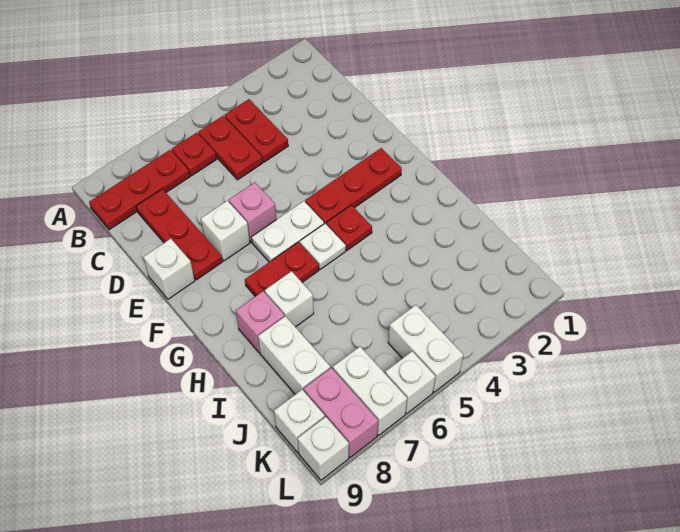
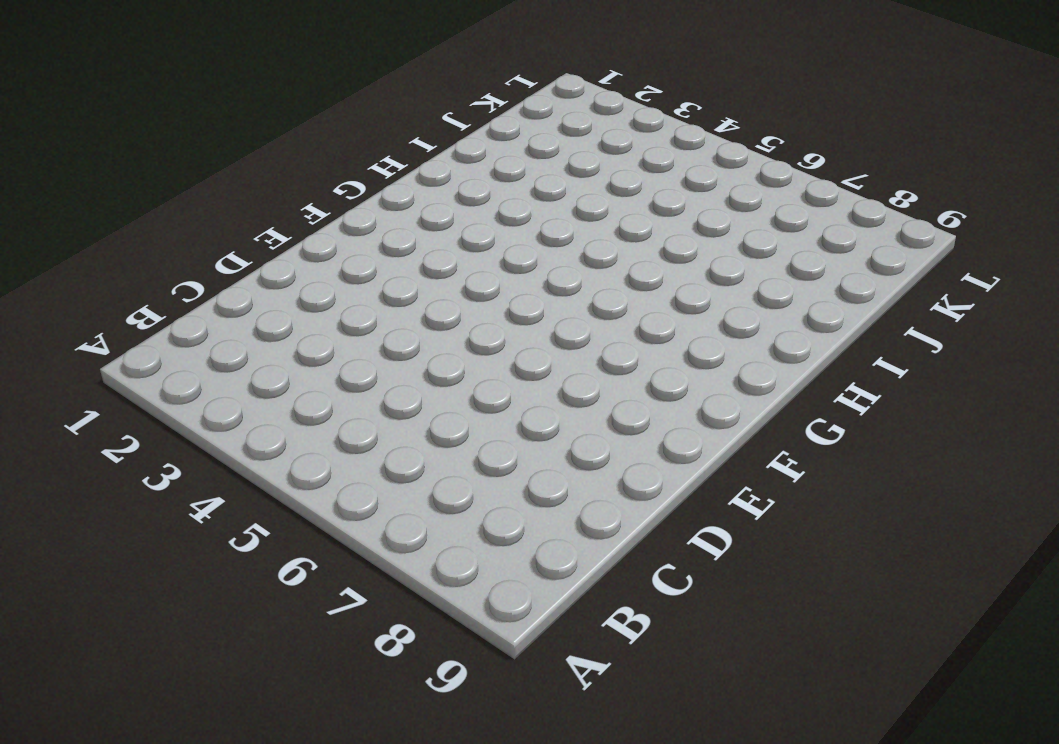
none -> red 1x2 plate [225,99,288,162]
none -> red 1x2 plate [198,116,262,180]
none -> red 1x1 plate [172,133,217,176]

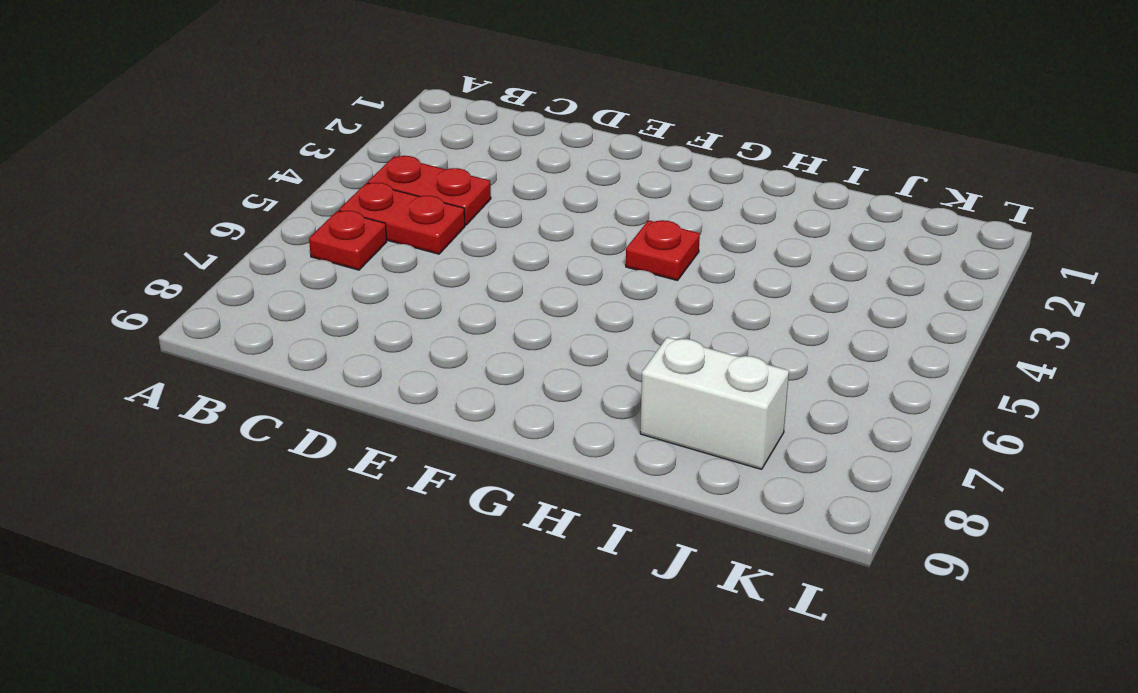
none -> red 1x3 plate [89,150,190,230]
none -> red 1x3 plate [136,189,223,280]
none -> pink 1x1 brick [229,182,276,242]

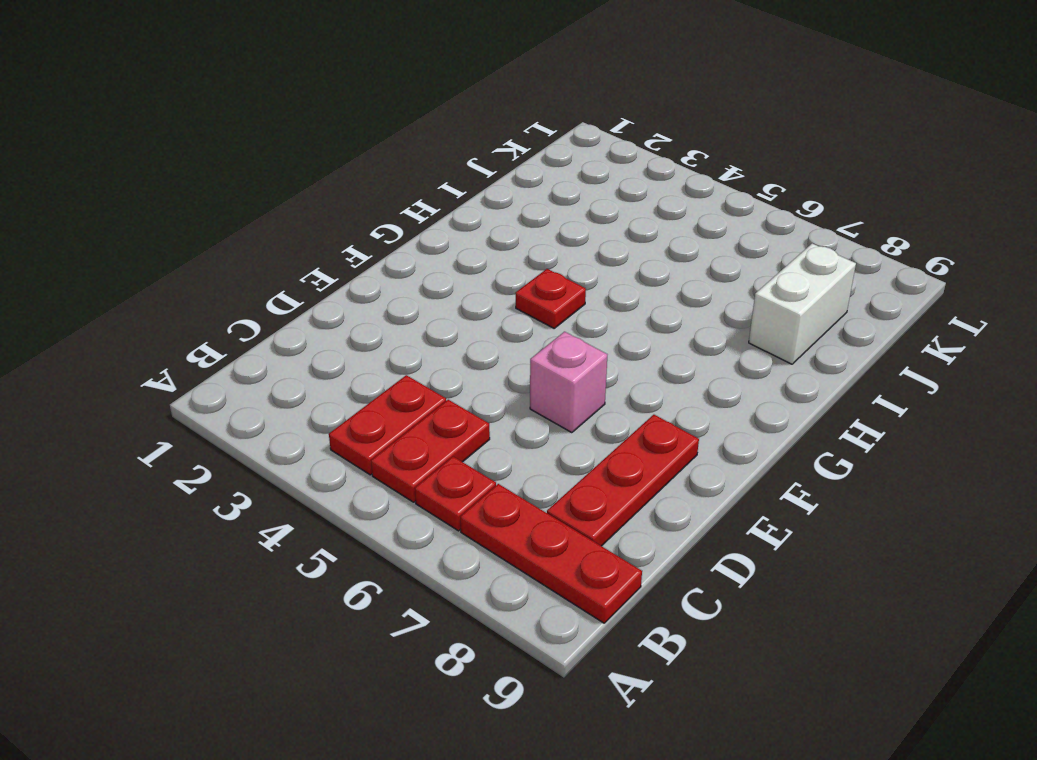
none -> white 1x1 brick [201,201,250,261]
none -> white 1x1 brick [144,239,195,299]
none -> red 1x3 plate [305,148,402,224]

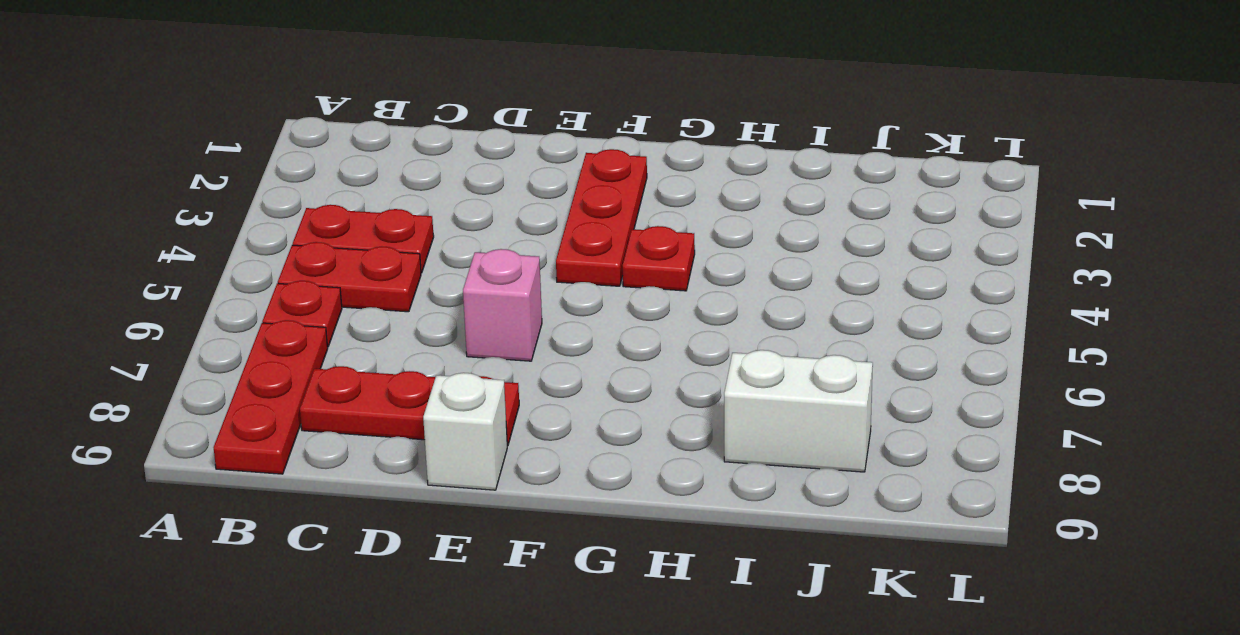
none -> white 1x1 brick [201,201,250,261]
none -> white 1x2 plate [252,201,324,262]
none -> white 1x1 plate [300,224,346,269]

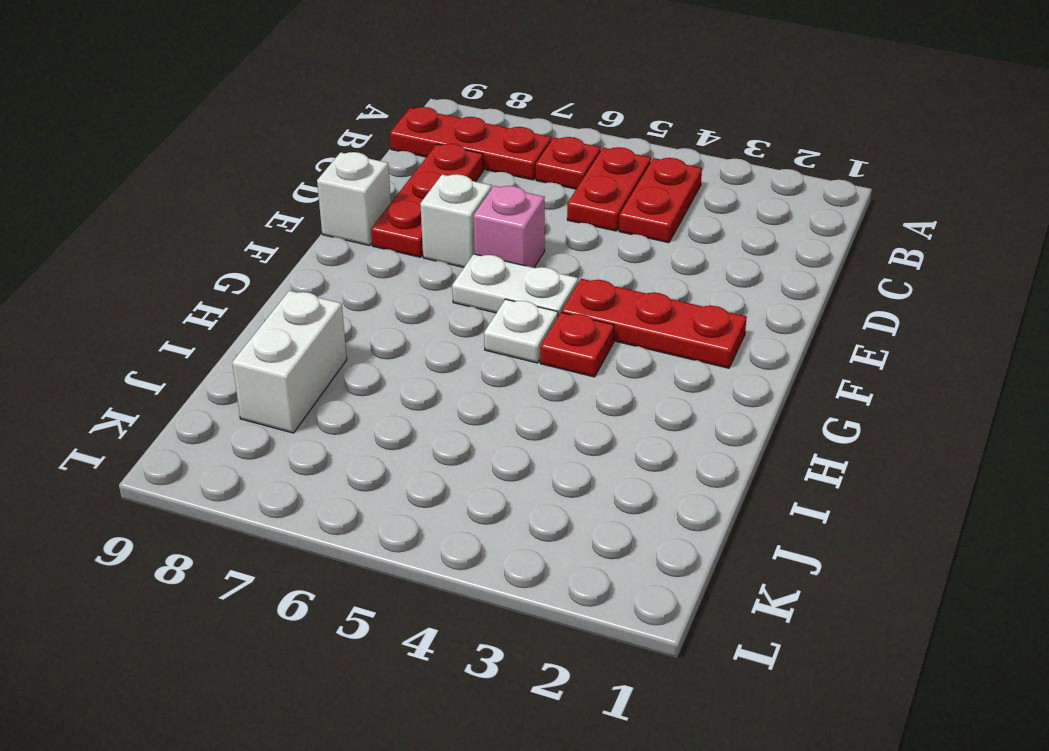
none -> red 1x2 plate [245,242,319,296]
none -> white 1x1 brick [265,271,314,327]
none -> pink 1x1 brick [236,291,285,353]

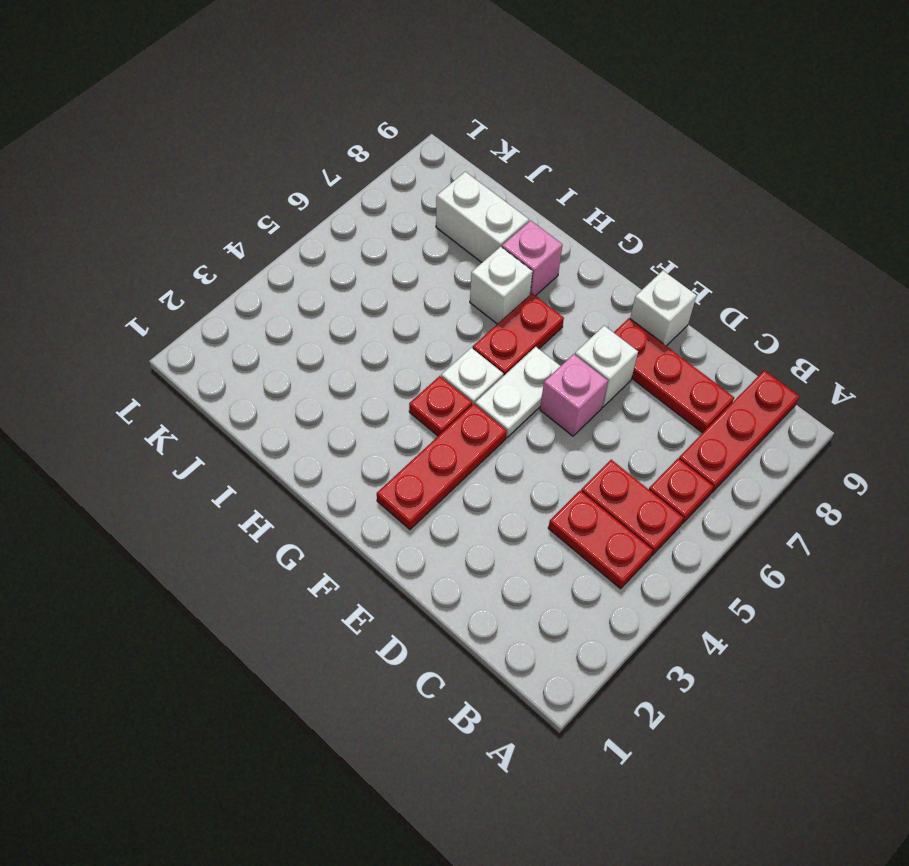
none -> white 1x2 brick [388,305,463,392]
none -> white 1x2 brick [333,347,407,435]
none -> pink 1x2 brick [304,368,378,458]

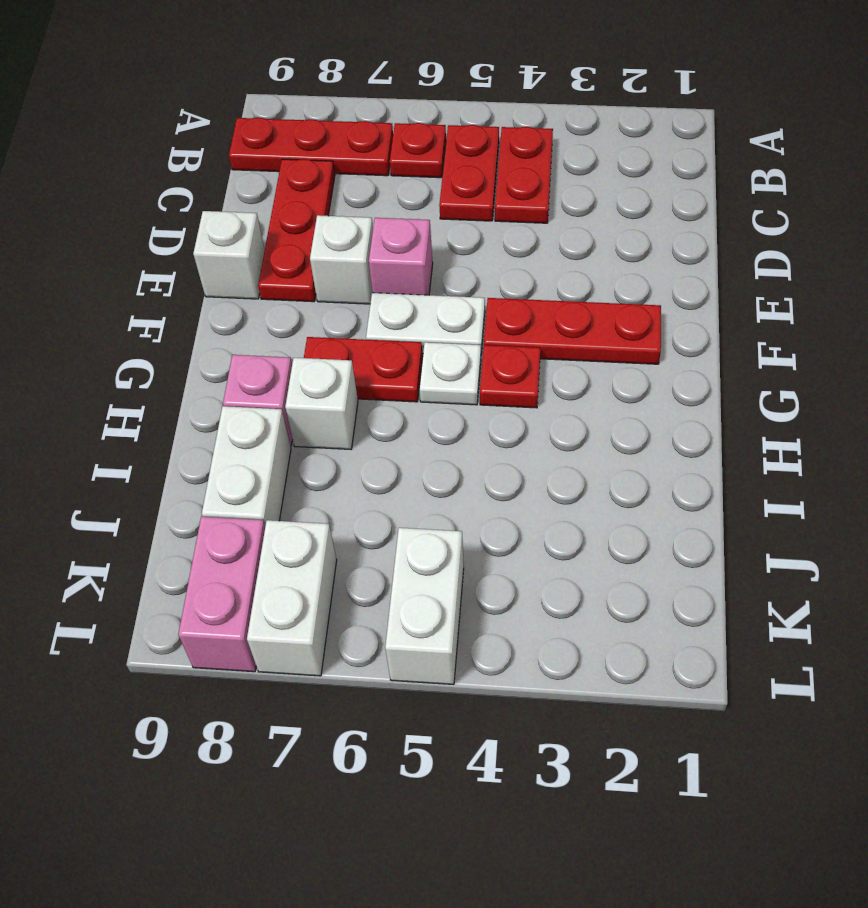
none -> white 1x1 brick [274,390,325,452]
none -> white 1x1 brick [385,351,436,414]
none -> white 1x1 brick [297,417,349,480]

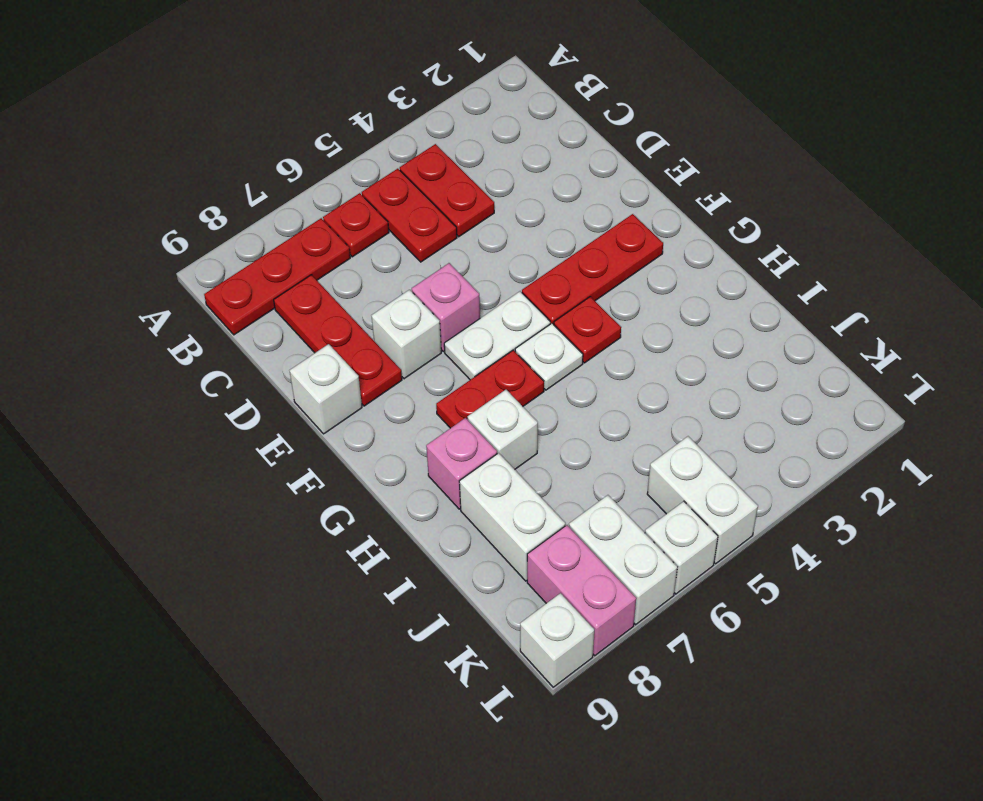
none -> white 1x1 brick [274,390,325,452]

